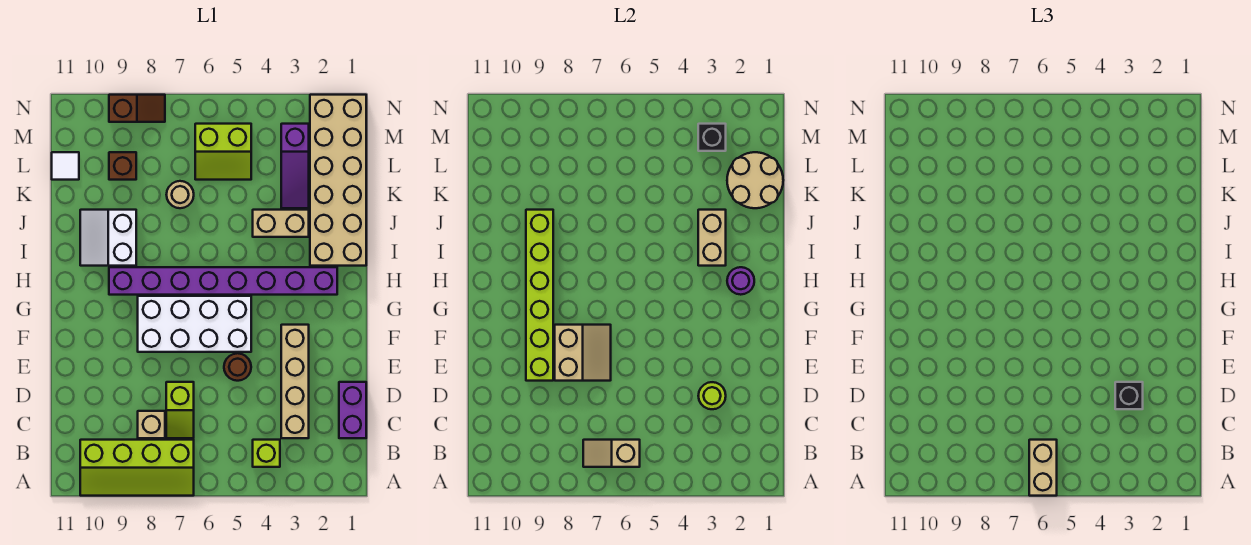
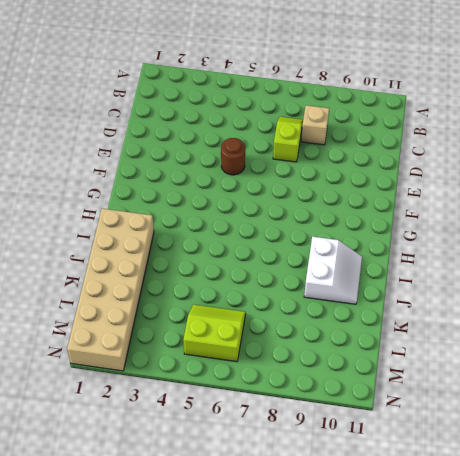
none -> lime 2x4 slope [80,440,194,496]
none -> lime 1x1 brick [253,440,280,467]
none -> purple 1x2 brick [339,382,366,438]

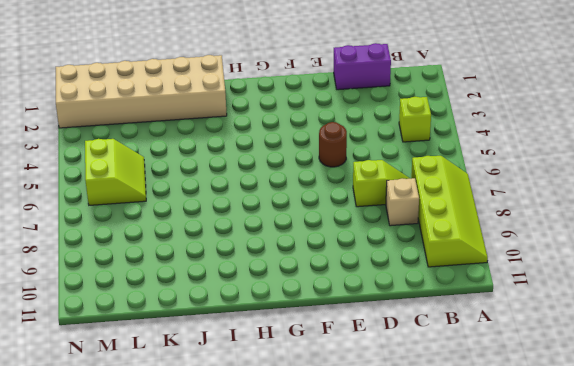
none -> tan 1x4 brick [281,325,309,438]
none -> white 2x4 brick [138,296,251,352]
none -> purple 1x8 brick [109,267,337,295]

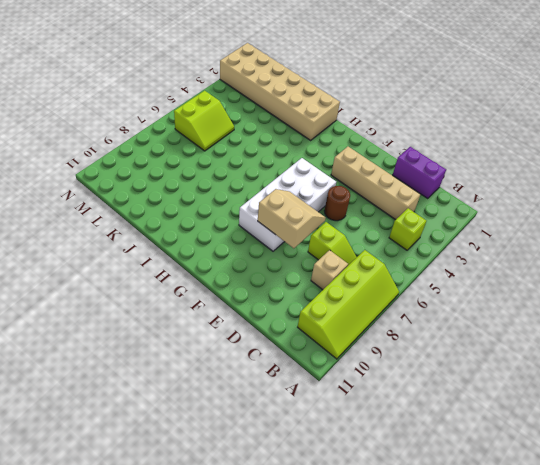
none -> purple 1x8 brick [109,267,337,295]
none -> white 2x2 slope [80,210,136,266]
none -> tan 1x2 brick [253,210,309,237]

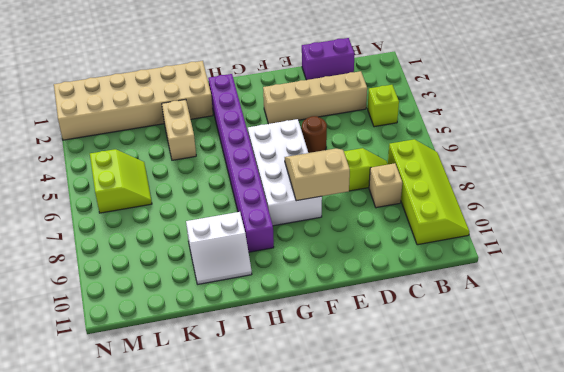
none -> purple 1x3 slope [281,124,309,208]
none -> tan 1x1 round brick [166,181,194,208]
none -> brown 1x1 brick [109,152,136,180]

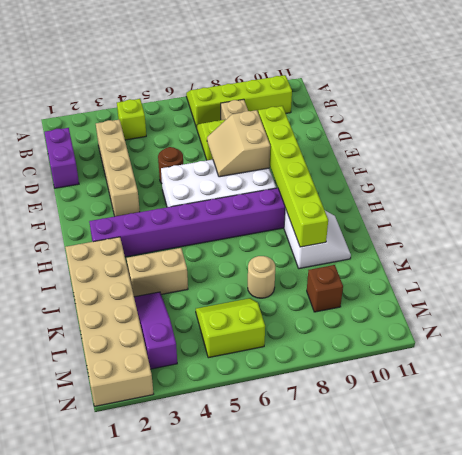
none -> white 1x1 tile [52,152,79,180]
none -> brown 1x2 slope [109,95,165,122]
none -> tan 1x2 slope [583,440,640,467]

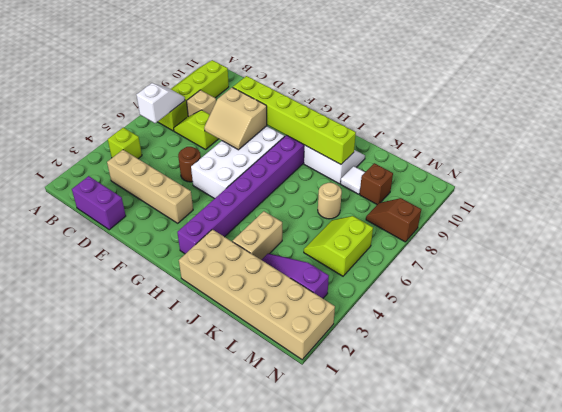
white 1x2 slope [137,83,185,123] -> tan 1x2 slope [583,440,640,467]
white 1x1 tile [341,166,365,194] -> white 1x1 tile moved to [52,152,79,180]
brown 1x2 slope [366,198,421,242] -> brown 1x2 slope turned to [109,95,165,122]
none -> lime 1x1 round brick [698,382,726,409]
none -> purple 1x1 round brick [727,267,754,295]
none -> tan 1x2 brick [698,210,726,266]

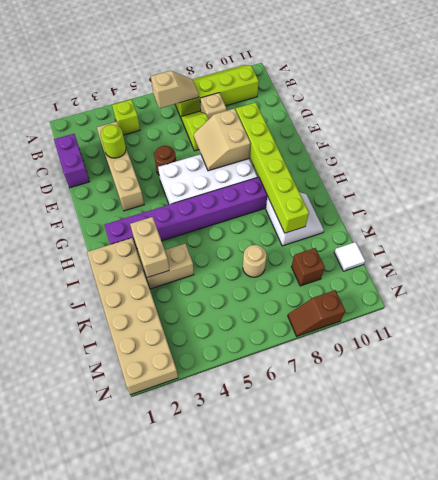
none -> purple 1x3 slope [281,124,309,208]
none -> lime 2x2 slope [195,124,251,180]
none -> purple 1x1 round brick [727,267,754,295]

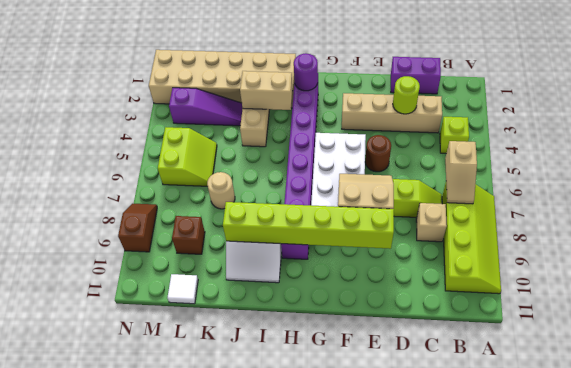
none -> tan 2x2 round brick [727,152,783,208]
none -> black 1x1 brick [698,124,726,151]
none -> tan 1x2 brick [1029,440,1057,496]

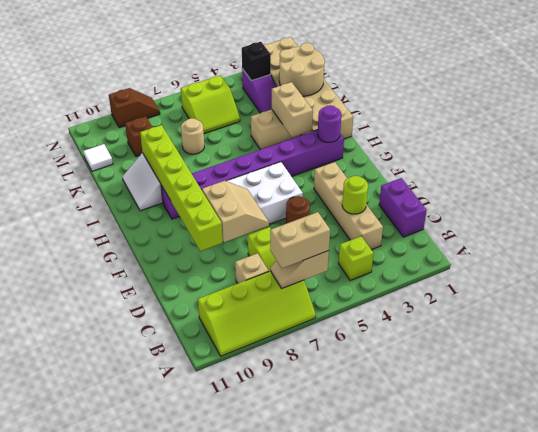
tan 1x2 brick [270,212,330,268] -> tan 1x2 brick turned to [1029,440,1057,496]
none -> black 1x1 brick [1115,382,1143,409]

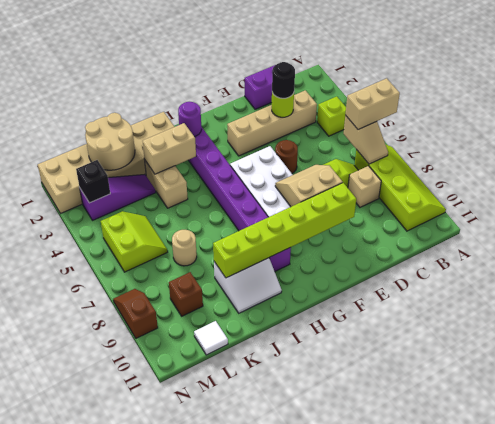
black 1x1 round brick [272,62,295,98] -> black 1x1 brick [1115,382,1143,409]

